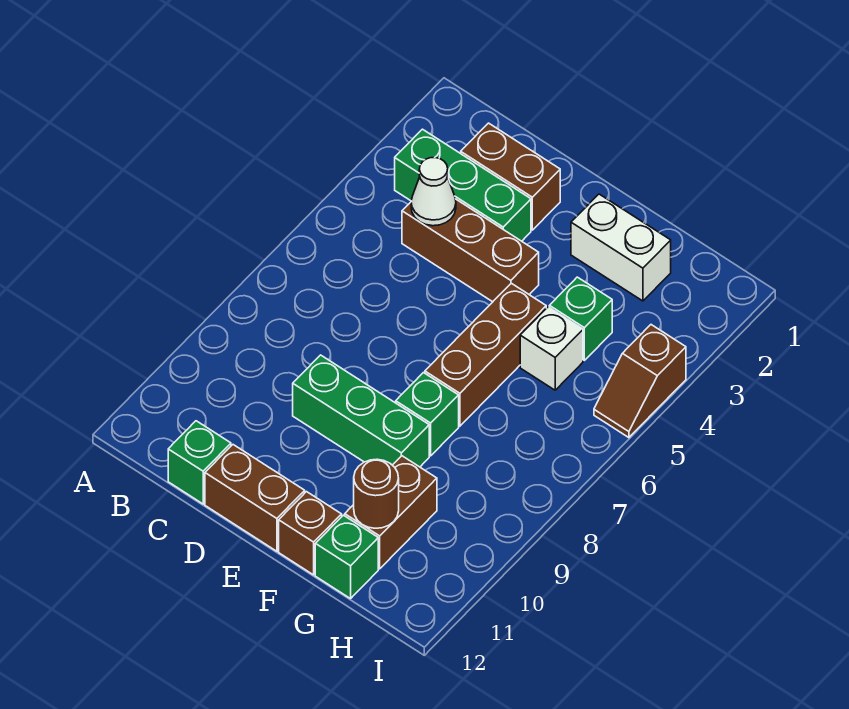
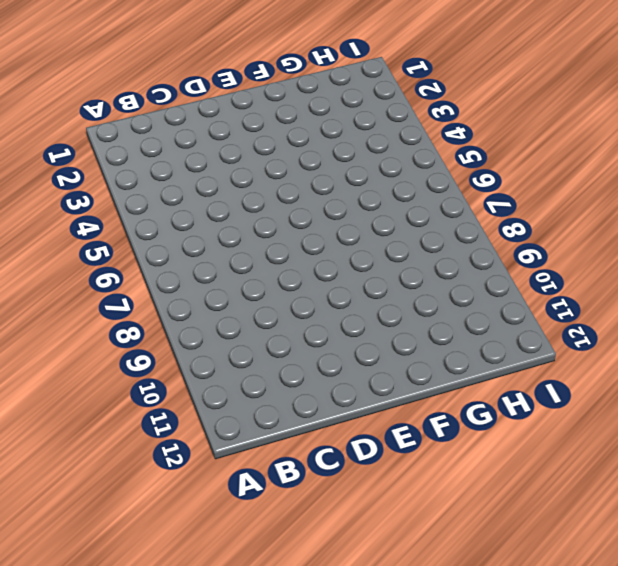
none -> green 1x3 brick [395,129,531,241]
none -> brown 1x2 brick [461,123,560,230]
none -> brown 1x3 brick [402,199,539,302]

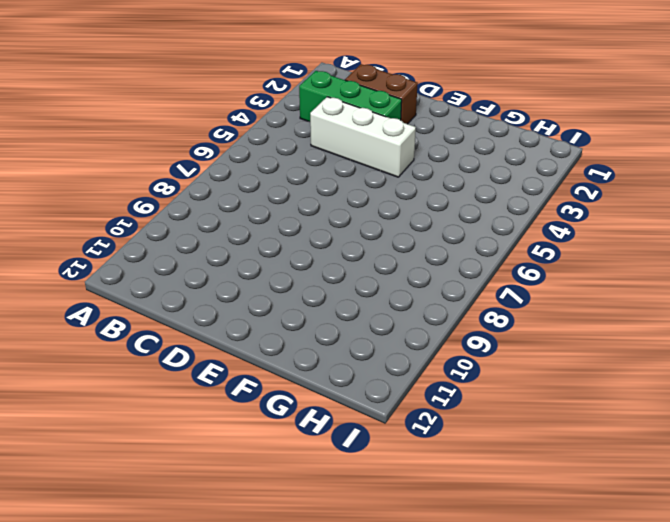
white 1x3 brick [310,97,416,177] -> brown 1x3 brick [402,199,539,302]
none -> green 1x1 brick [168,421,231,504]
none -> green 1x3 brick [293,355,429,467]
none -> brown 1x2 brick [205,445,305,551]

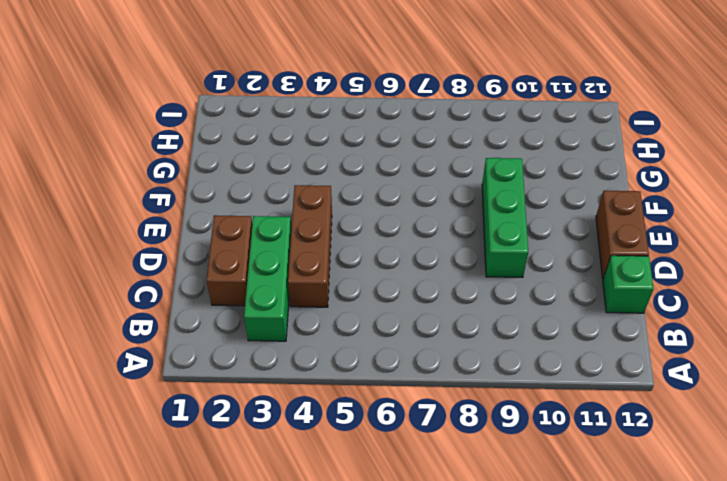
none -> white 1x2 brick [571,194,671,301]
none -> brown 1x3 brick [425,283,546,426]
none -> green 1x1 brick [396,373,459,456]

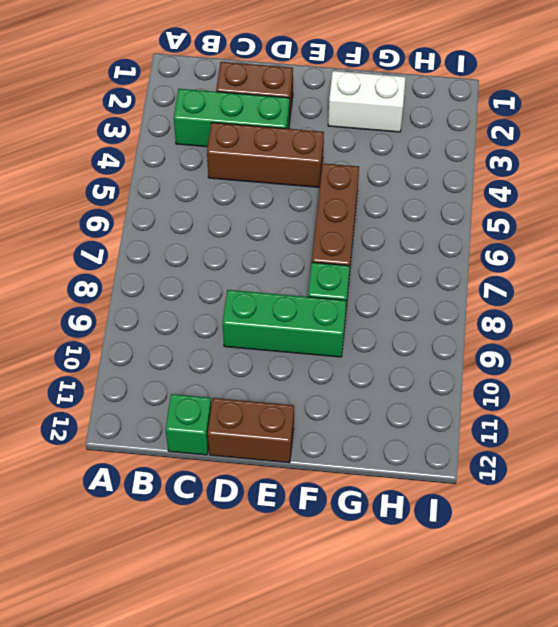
none -> brown 1x1 brick [279,492,342,575]
none -> green 1x1 brick [549,277,612,360]
none -> white 1x1 brick [520,307,583,390]

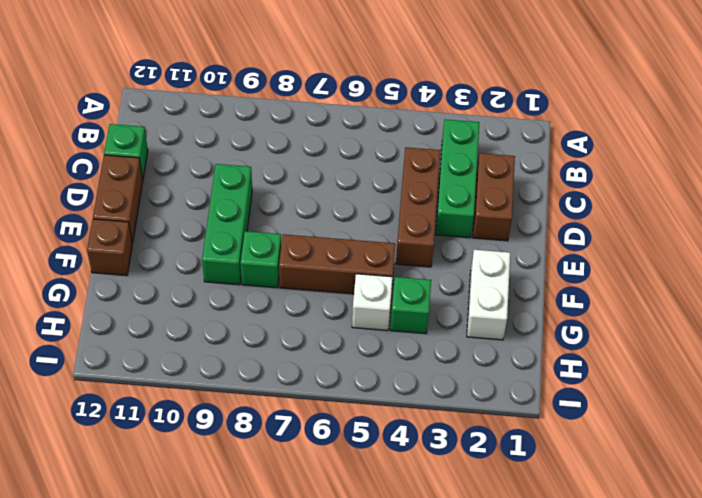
none -> brown 1x2 brick [345,456,437,569]
none -> green 1x1 brick [315,515,378,599]
none -> brown 1x2 slope [594,325,686,438]

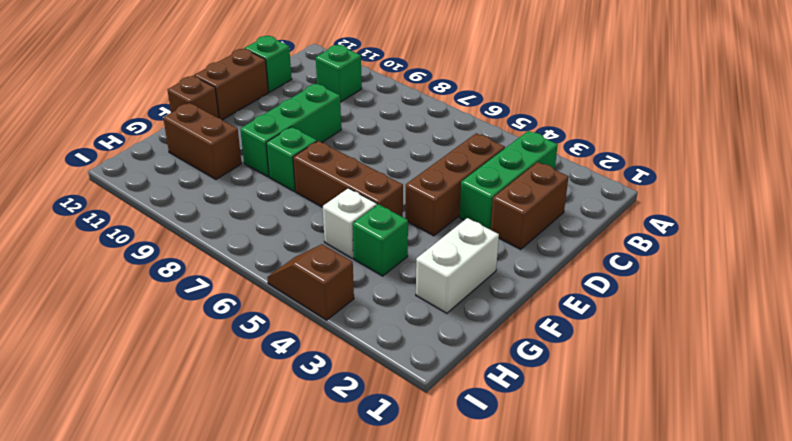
green 1x1 brick [316,45,362,102] -> green 1x1 brick moved to [315,515,378,599]
none -> white 1x1 cone [411,158,456,226]
none -> brown 1x1 round brick [354,459,399,528]

